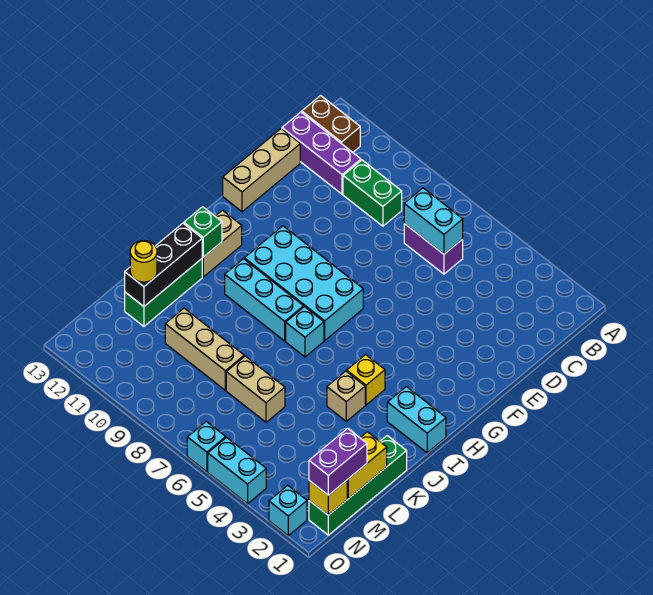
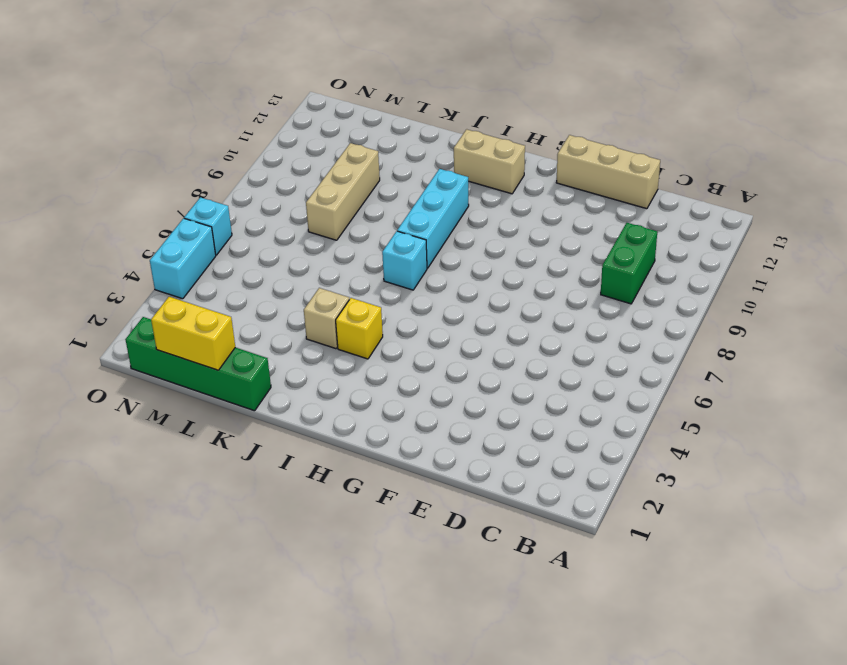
none -> brown 1x2 brick [302,96,360,152]
none -> purple 1x2 brick [404,224,463,274]
none -> purple 1x3 brick [282,112,361,194]

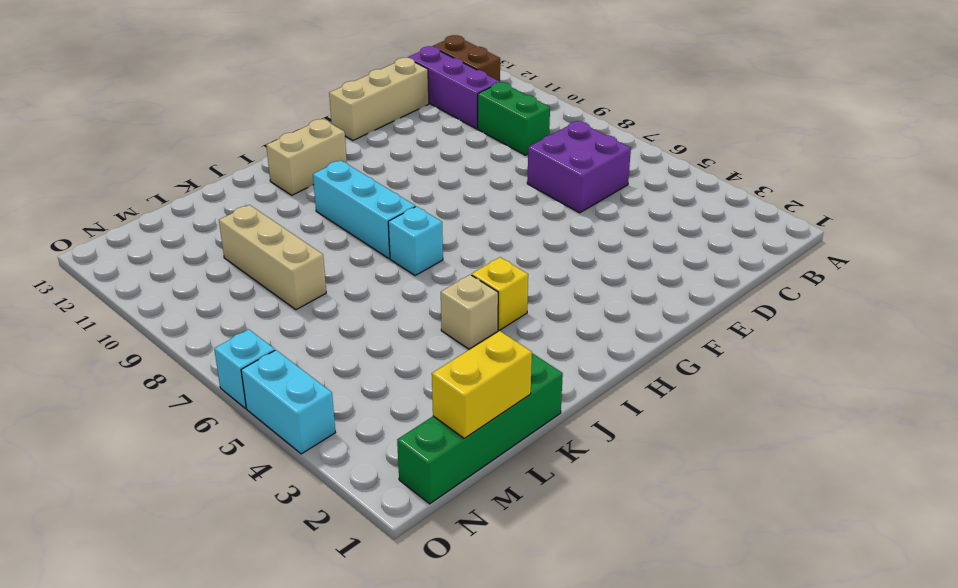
purple 2x2 brick [527,121,631,213] -> purple 1x2 brick [404,224,463,274]
none -> cyan 2x4 brick [244,226,363,340]
none -> cyan 1x2 brick [387,387,446,453]
none -> green 1x3 brick [125,259,202,326]

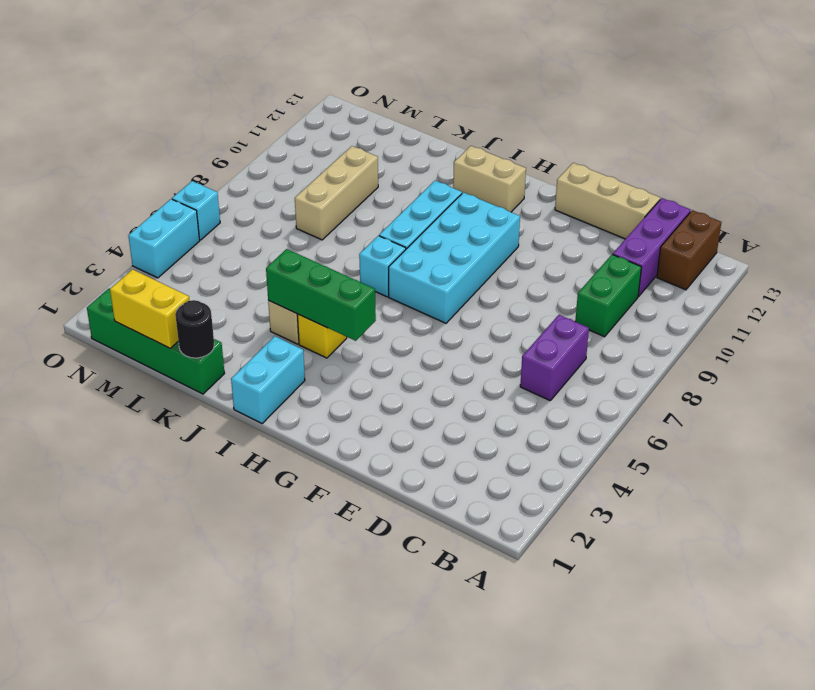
green 1x3 brick [266,249,376,341] -> green 1x3 brick moved to [125,259,202,326]
black 1x1 round brick [175,300,214,358] -> none
none -> tan 1x2 brick [226,356,285,422]
none -> cyan 1x1 brick [269,485,307,535]
none -> cyan 1x2 brick [404,188,463,254]

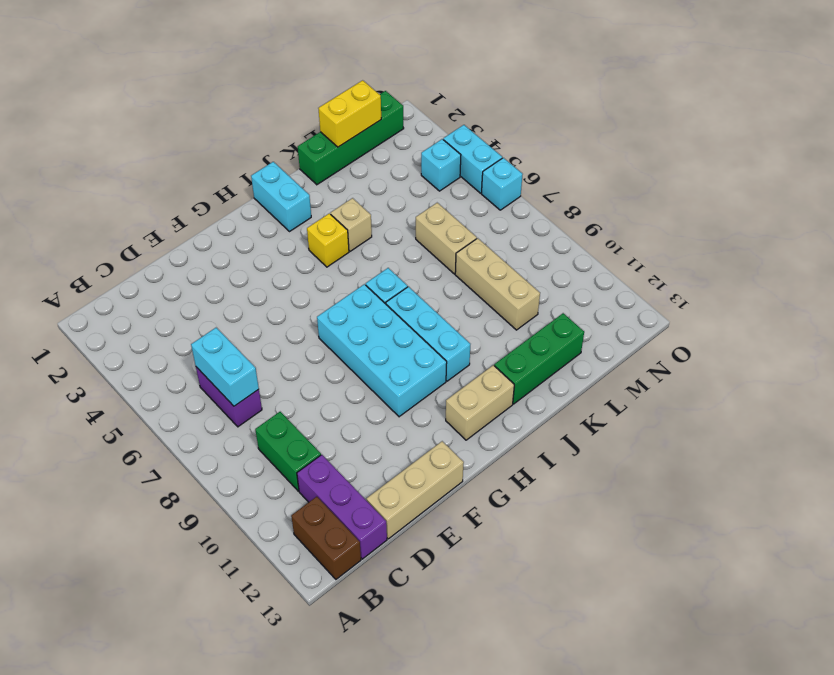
cyan 1x1 brick [421,139,461,191] -> cyan 1x1 brick moved to [269,485,307,535]
none -> green 1x1 brick [184,207,222,257]
none -> black 1x3 brick [125,223,202,306]
none -> yellow 1x1 brick [309,480,347,515]

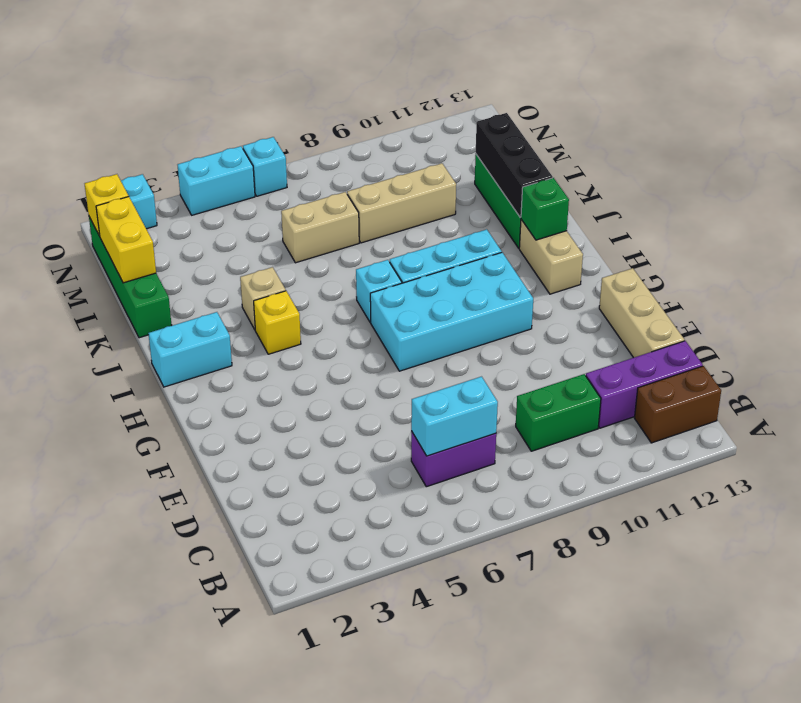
none -> yellow 1x1 round brick [130,241,157,282]
none -> purple 1x2 brick [309,428,367,495]

